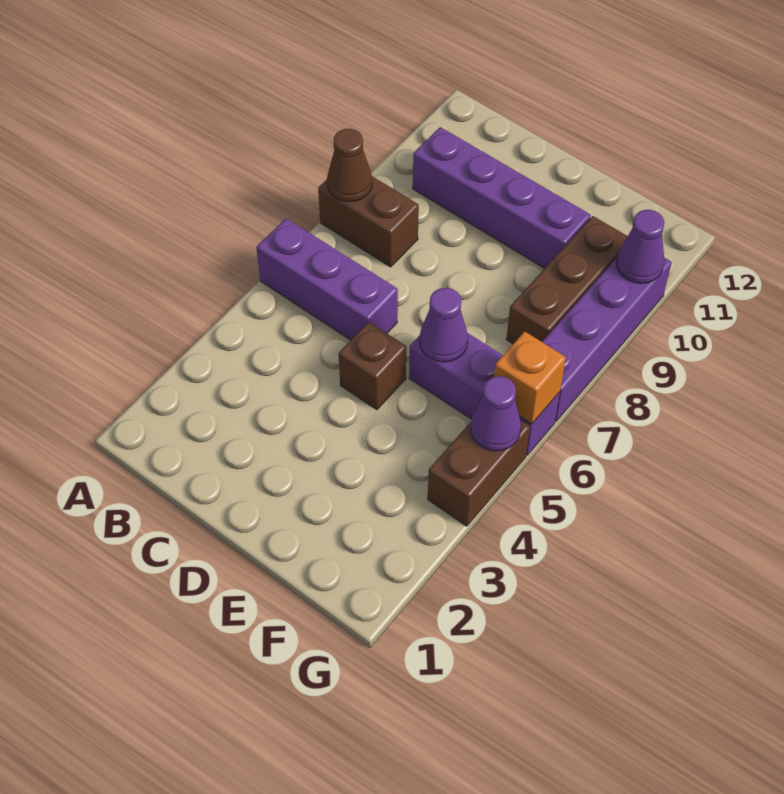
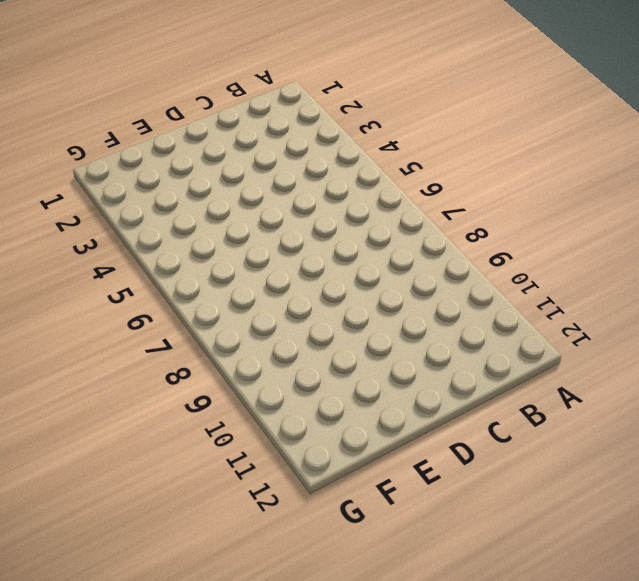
none -> purple 1x3 brick [256,218,398,340]
none -> brown 1x2 brick [318,176,419,267]
none -> purple 1x4 brick [413,127,591,268]

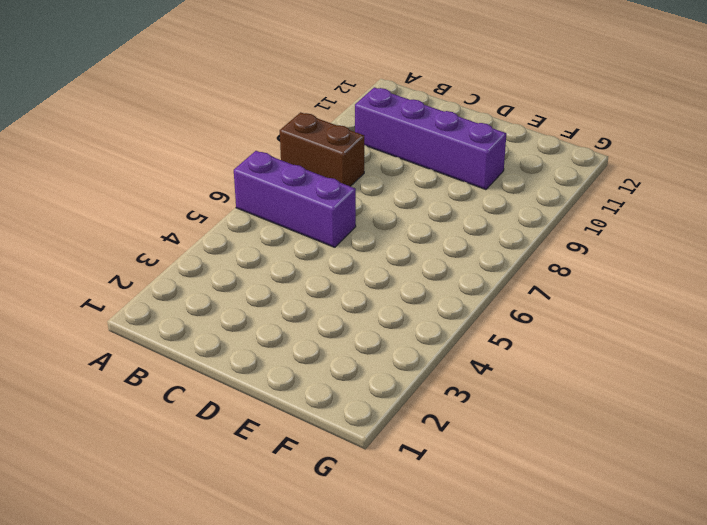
none -> brown 1x1 brick [339,322,406,410]
none -> purple 1x3 brick [409,333,560,455]
none -> brown 1x3 brick [506,216,628,344]

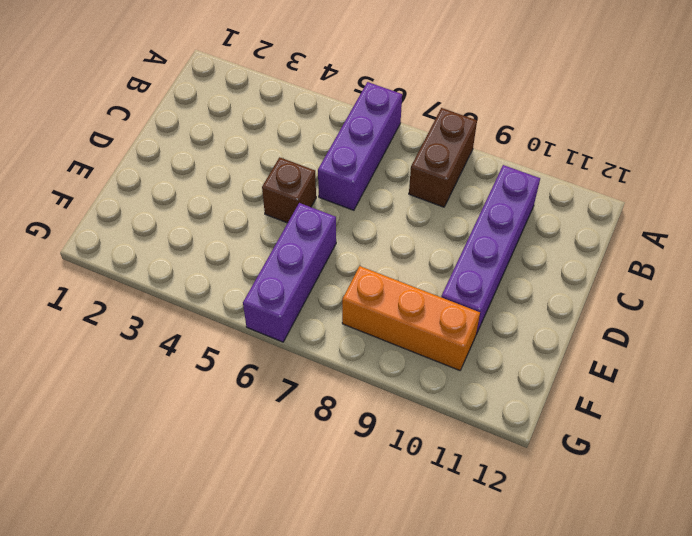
orange 1x3 brick [342,266,480,370] -> brown 1x3 brick [506,216,628,344]
none -> brown 1x2 brick [428,420,530,526]
none -> purple 1x4 brick [542,258,672,421]
none -> brown 1x1 cone [327,129,372,202]

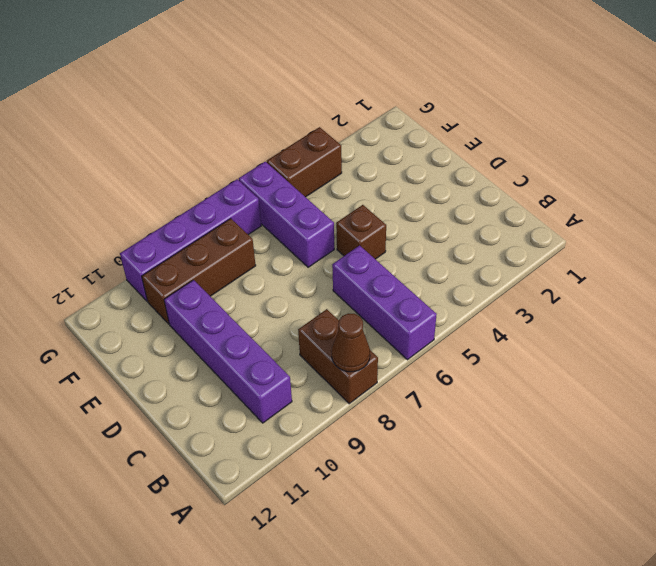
none -> purple 1x1 cone [420,288,468,362]
none -> purple 1x1 cone [471,376,521,451]
none -> orange 1x1 brick [494,331,566,424]

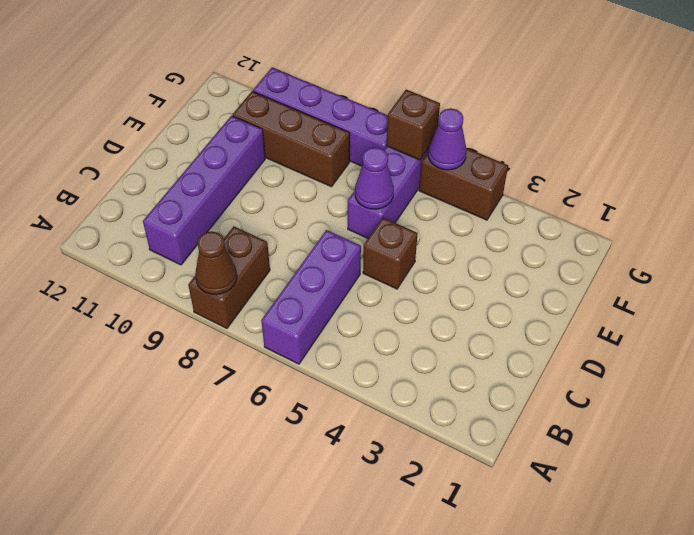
brown 1x1 brick [387,90,440,160] -> orange 1x1 brick [494,331,566,424]
none -> purple 1x1 cone [616,210,664,283]

